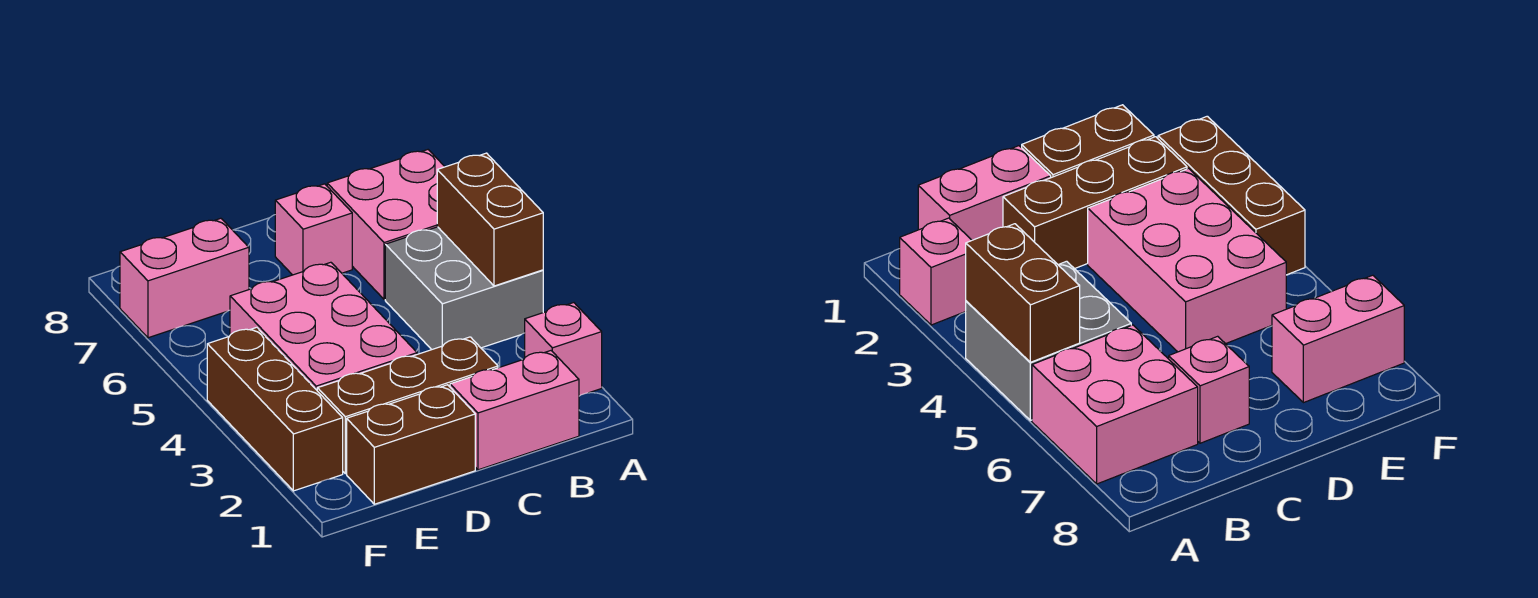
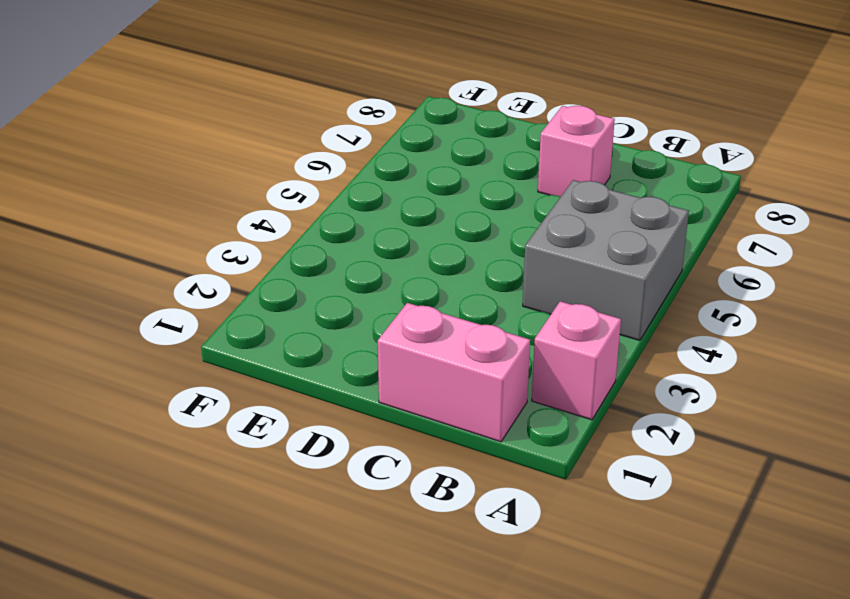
none -> pink 2x2 brick [327,150,445,299]
none -> brown 1x3 brick [317,337,498,474]

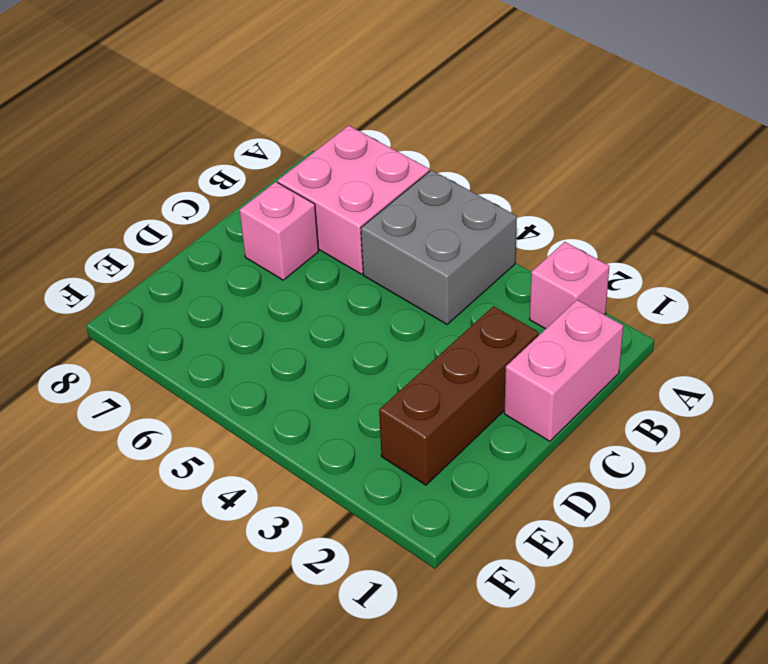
none -> brown 1x2 brick [347,385,475,504]
none -> pink 2x3 brick [230,262,417,390]

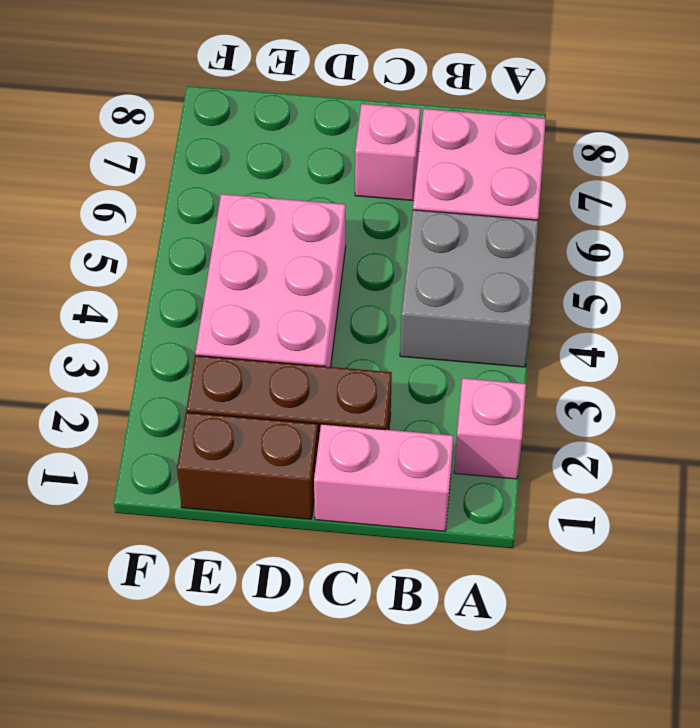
none -> pink 1x2 brick [120,218,249,338]
none -> brown 1x3 brick [207,327,343,491]

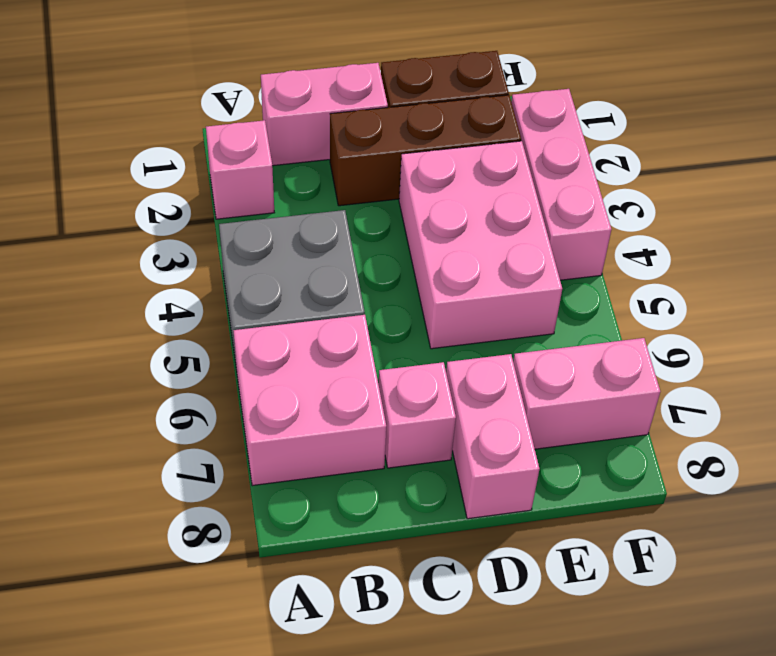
pink 1x2 brick [446,354,539,519] -> none
pink 1x3 brick [511,89,612,280] -> brown 1x3 brick [207,327,343,491]
none -> brown 1x2 brick [437,153,543,286]

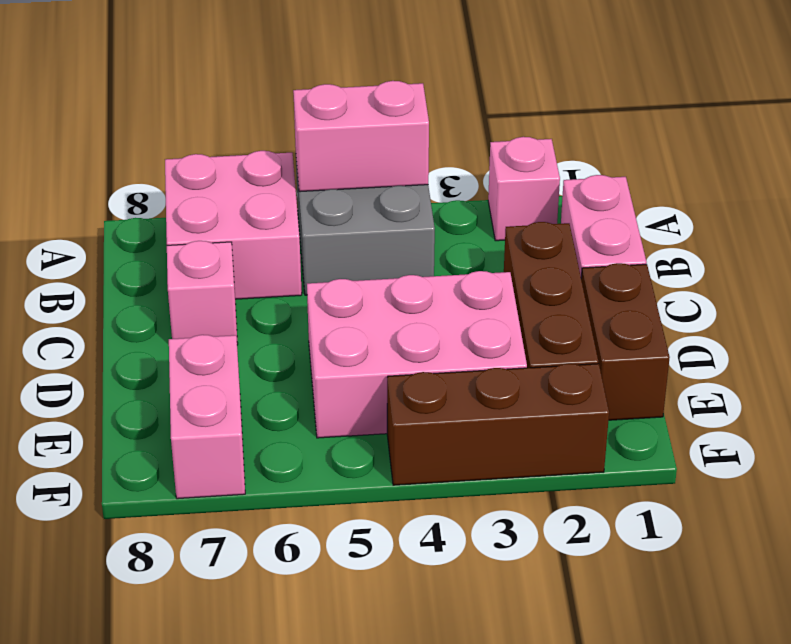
pink 1x2 brick [293,81,429,192] -> brown 1x2 brick [437,153,543,286]

